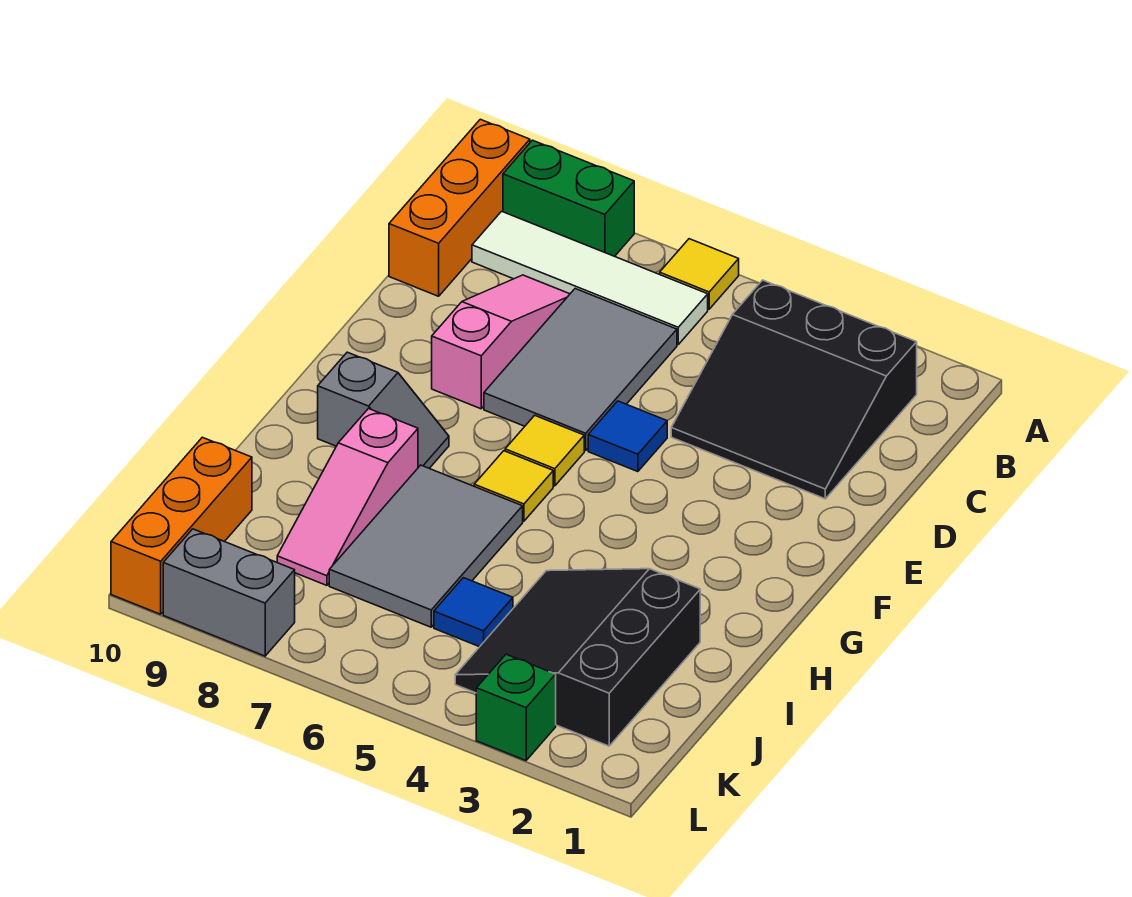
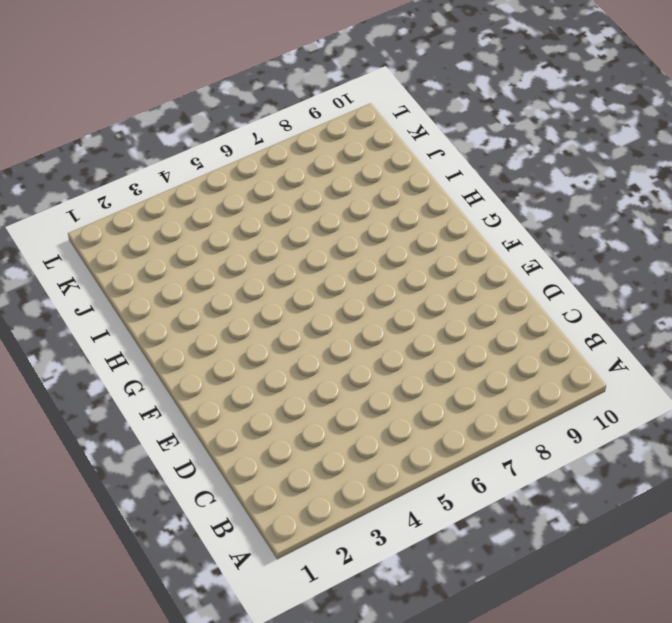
none -> yellow 1x1 tile [660,239,739,309]
none -> green 1x2 brick [503,140,634,256]
none -> orange 1x3 brick [389,119,530,296]

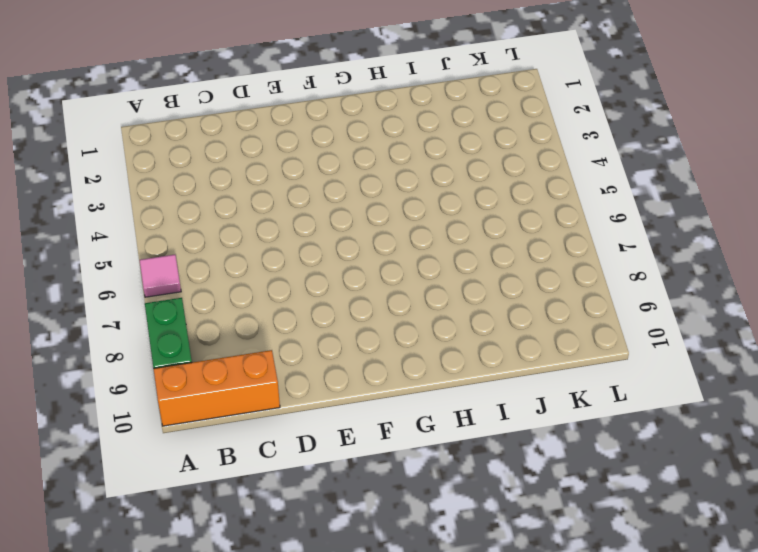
pink 1x1 tile [140,255,181,297] -> yellow 1x1 tile [660,239,739,309]
none -> black 3x3 slope [671,280,917,499]
none -> white 1x4 tile [472,211,708,344]
none -> grey 2x3 tile [484,289,677,451]

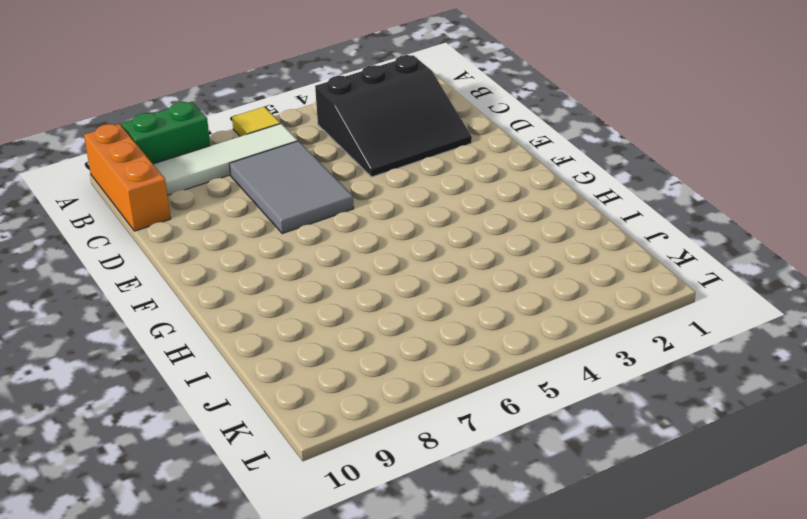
none -> pink 1x3 slope [432,275,570,409]
none -> blue 1x1 tile [588,401,667,472]
none -> yellow 1x1 tile [505,415,584,486]

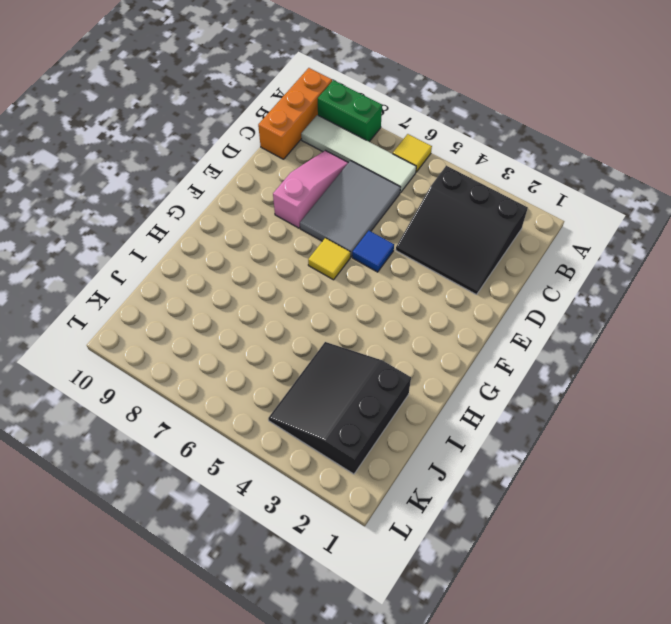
none -> yellow 1x1 tile [474,451,553,521]
none -> grey 1x2 slope [318,352,449,468]
none -> grey 2x3 tile [329,465,523,627]

